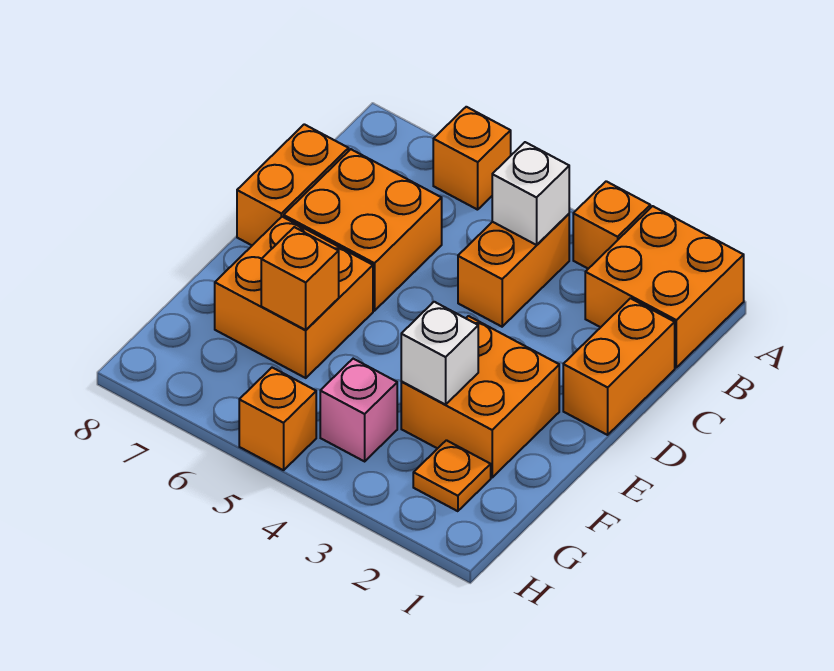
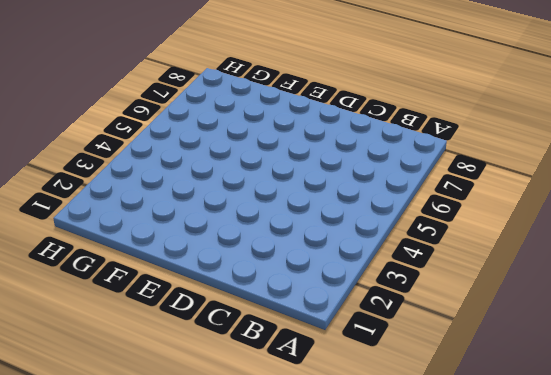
none -> orange 2x2 brick [585,206,744,367]
none -> orange 1x1 brick [573,181,650,269]
none -> orange 1x1 brick [433,107,511,210]

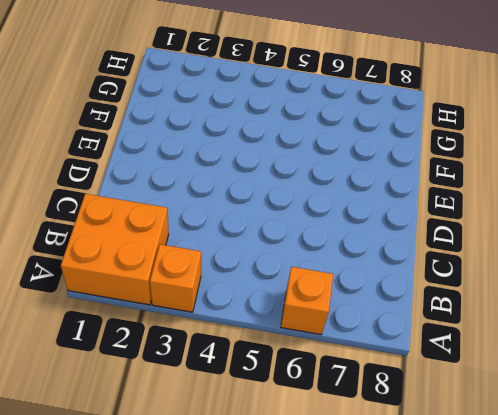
none -> orange 1x2 brick [458,214,569,327]
none -> orange 1x2 brick [563,298,675,435]
none -> orange 2x2 brick [284,149,442,311]

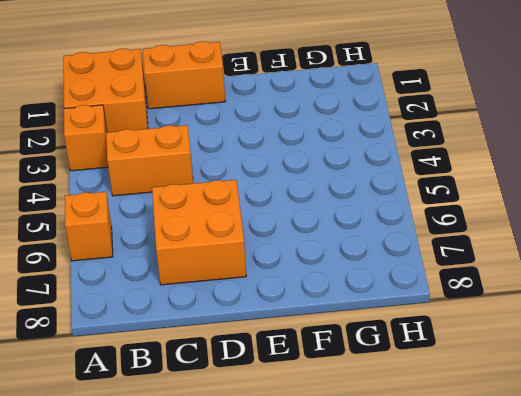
none -> orange 1x2 brick [237,124,349,245]
none -> orange 2x2 brick [401,316,559,477]
none -> orange 2x2 brick [215,217,373,378]

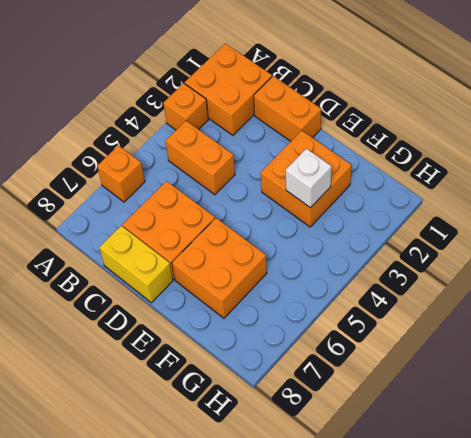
yellow 1x2 brick [99,226,173,303] -> orange 1x2 brick [237,124,349,245]
none -> orange 1x1 plate [413,440,491,511]
none -> pink 1x1 brick [320,359,397,461]
none -> orange 1x1 brick [239,368,316,470]

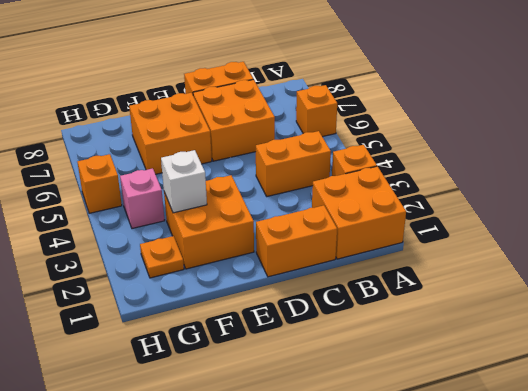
none -> white 1x1 brick [492,142,569,245]
none -> orange 1x1 brick [261,227,339,330]

